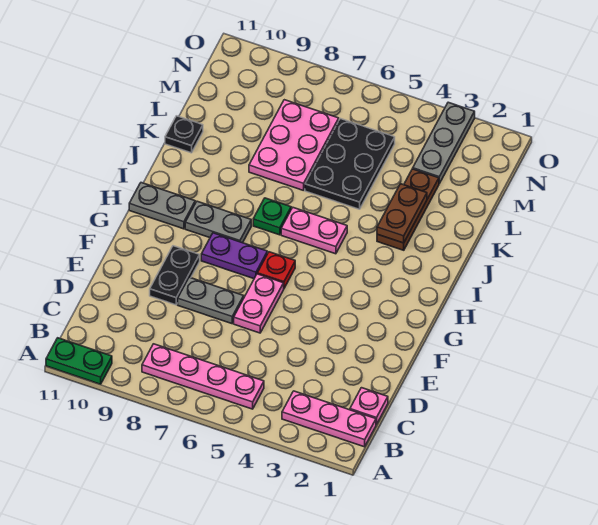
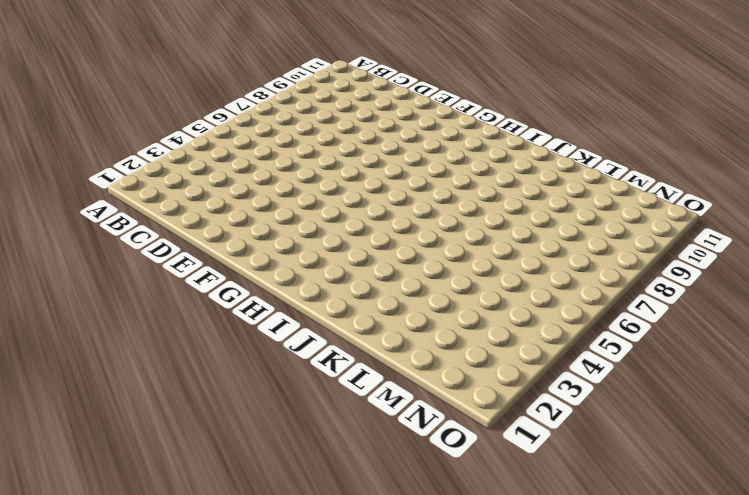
none -> green 1x2 plate [46,338,112,384]
none -> pink 1x3 plate [282,391,376,447]
none -> pink 1x4 plate [142,344,264,409]

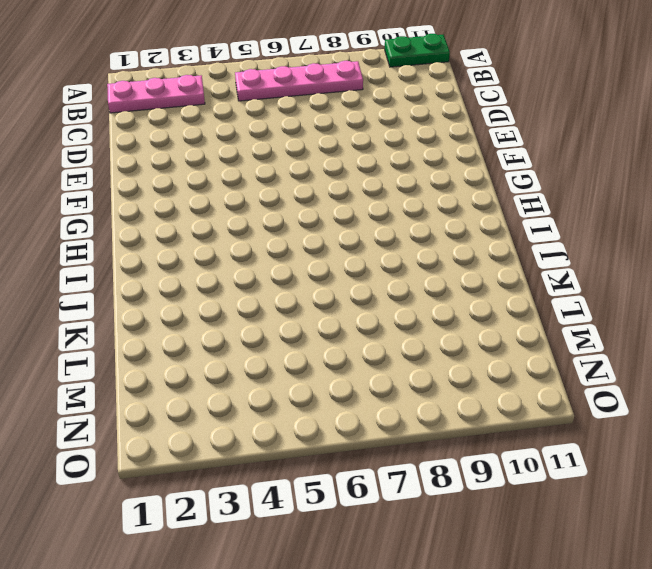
none -> pink 1x1 plate [350,388,388,425]
none -> pink 1x2 plate [234,274,284,333]
none -> grey 1x2 plate [178,277,244,324]

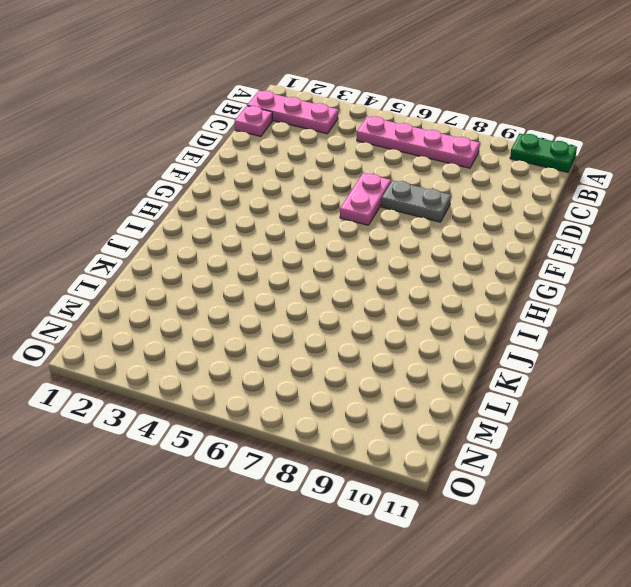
none -> black 1x2 plate [150,246,200,305]
none -> red 1x1 plate [257,252,295,288]
none -> purple 1x2 plate [201,233,267,279]

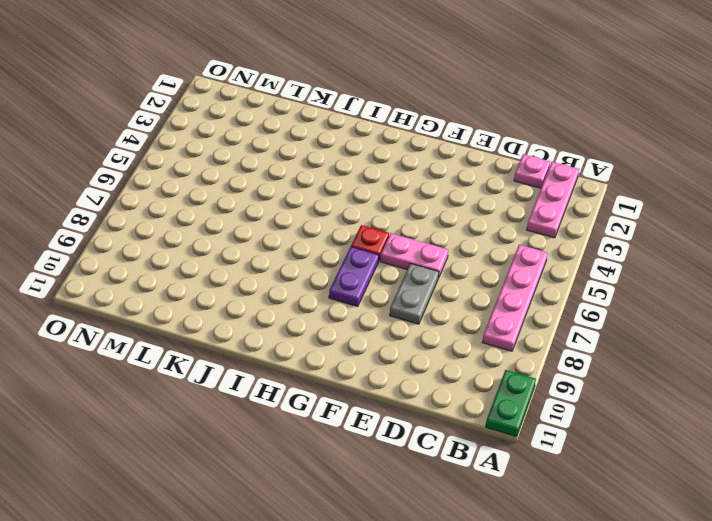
none -> black 1x2 plate [150,246,200,305]
none -> grey 1x2 plate [185,201,251,243]
none -> grey 1x2 plate [129,183,195,229]

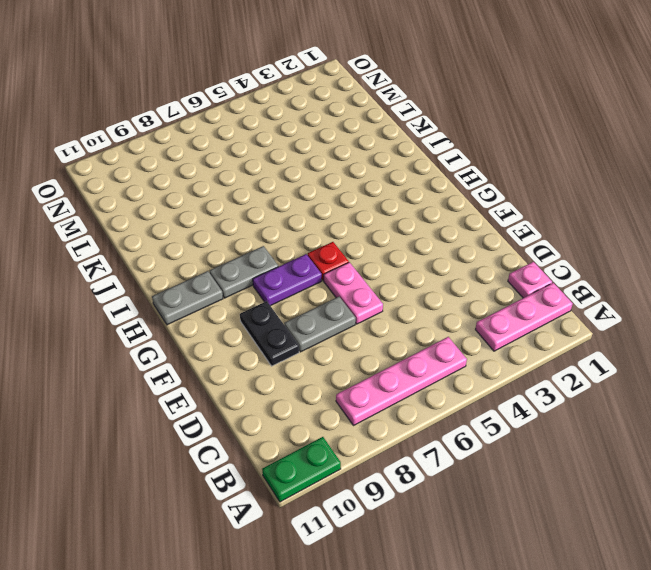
none -> pink 1x2 plate [281,208,347,254]
none -> green 1x1 plate [253,198,291,235]
none -> brown 1x3 plate [377,169,439,250]

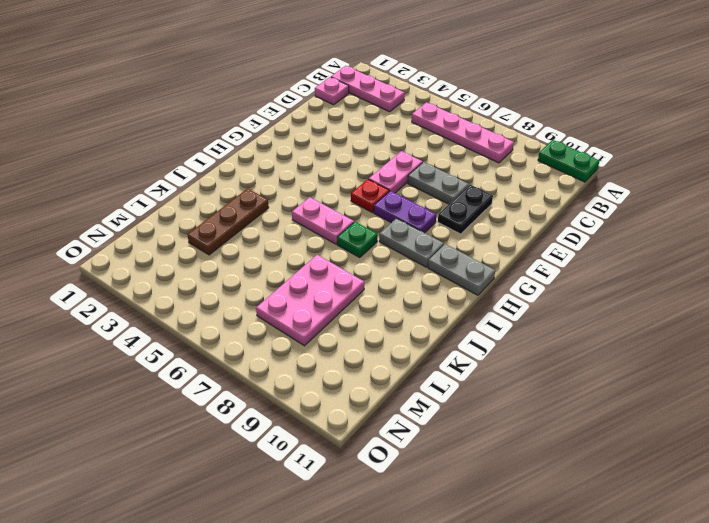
none -> black 2x3 plate [305,119,395,209]
none -> black 1x1 plate [165,116,203,153]
none -> grey 1x3 plate [413,102,475,184]

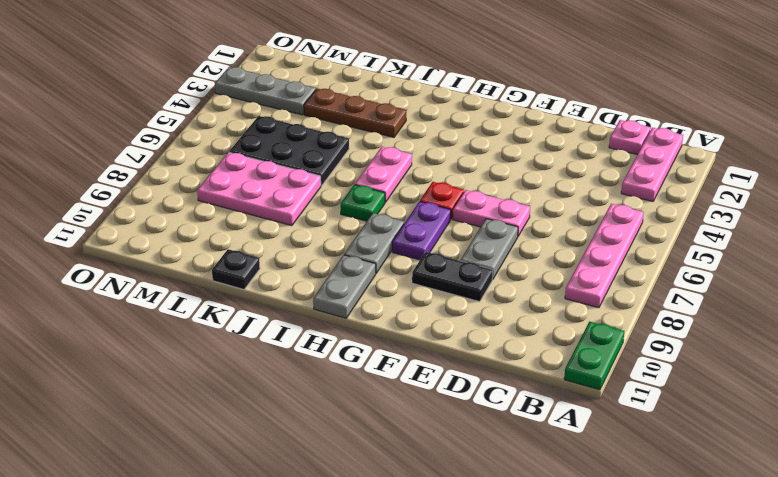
none -> brown 1x2 plate [377,184,427,243]

